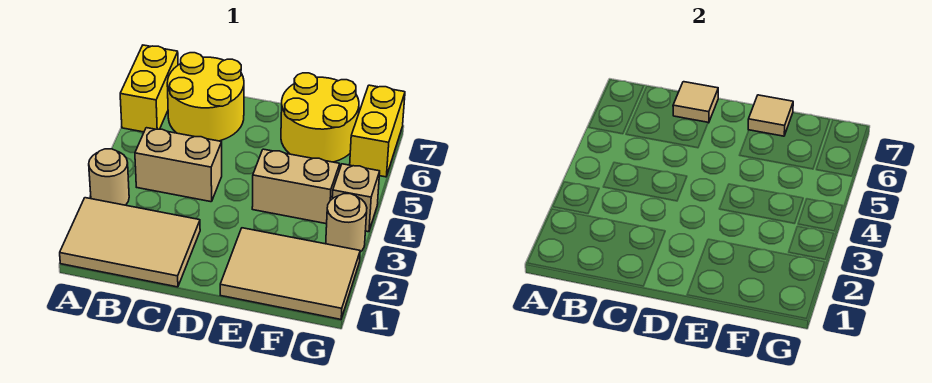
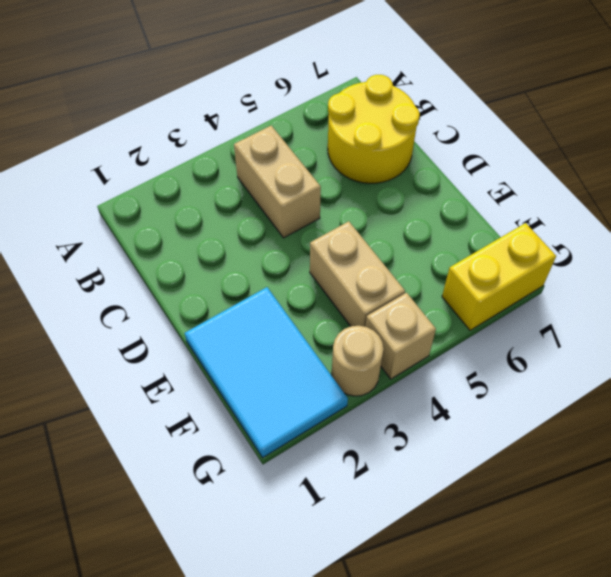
cyan 2x3 tile [185,287,348,458] -> tan 2x3 tile [220,228,360,319]
none -> tan 2x3 tile [60,198,200,287]
none -> tan 1x1 round brick [89,149,129,205]
none -> yellow 1x2 brick [120,45,178,132]

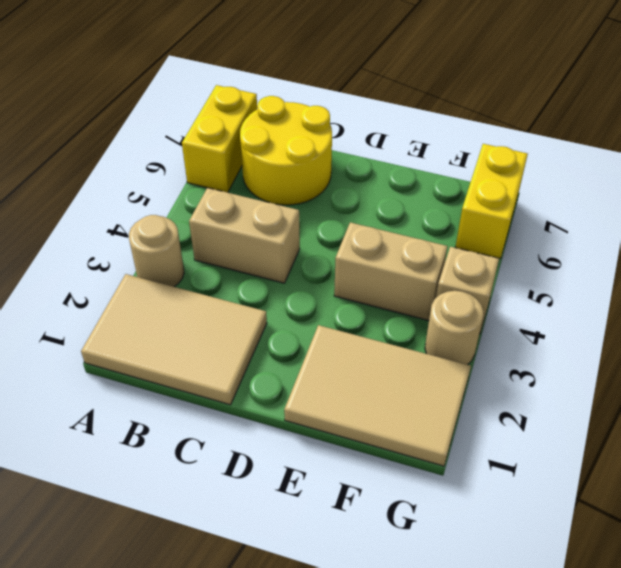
none -> yellow 2x2 round brick [281,73,359,162]
none -> tan 1x1 tile [673,82,718,123]
none -> tan 1x1 tile [748,95,793,136]

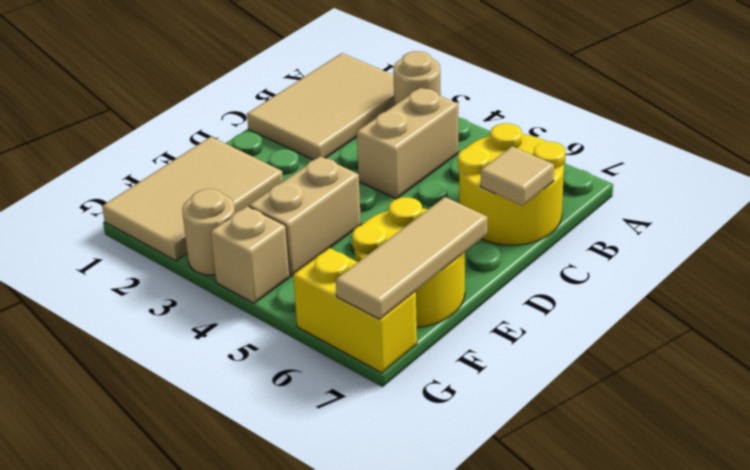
tan 1x3 tile [336,197,488,319] -> tan 1x1 tile [748,95,793,136]
none -> yellow 1x2 brick [120,45,178,132]

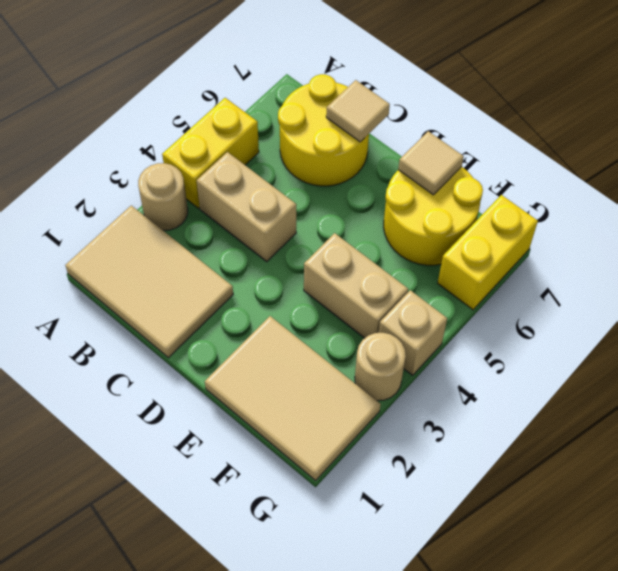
yellow 1x2 brick [162,98,259,208] -> yellow 1x2 brick moved to [120,45,178,132]

